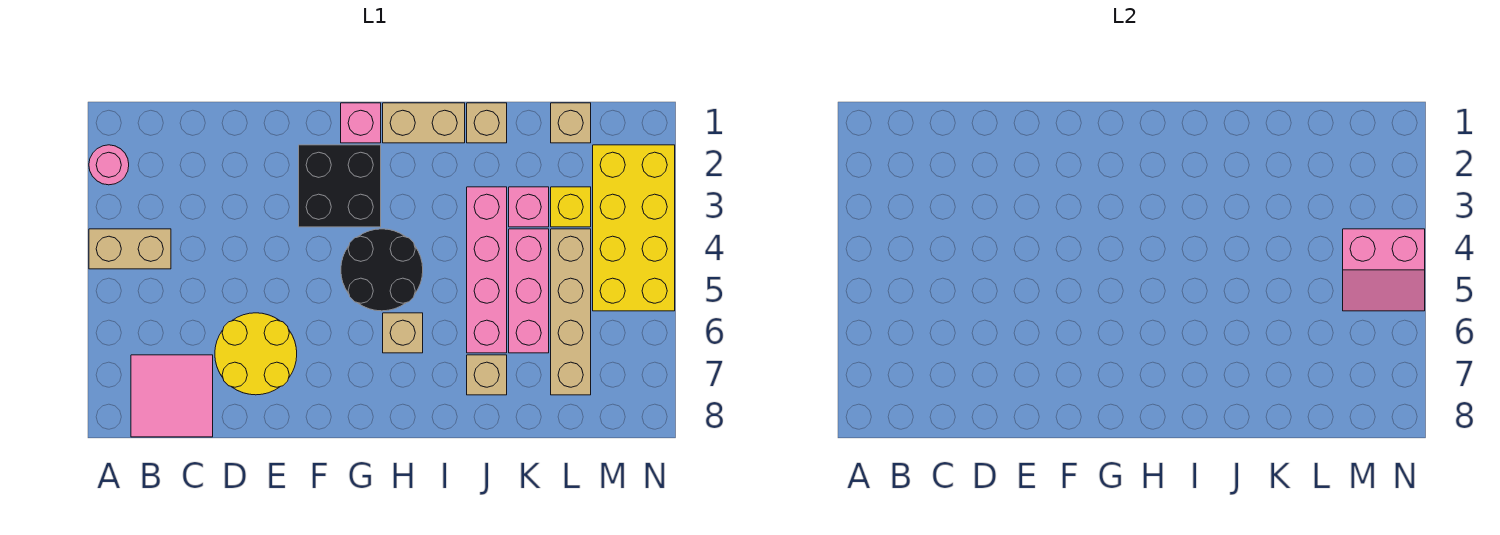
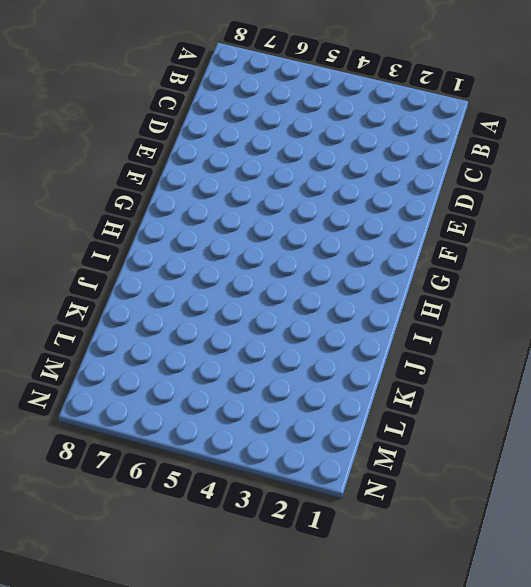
none -> pink 1x1 round brick [89,145,129,185]
none -> tan 1x2 brick [89,229,171,269]
none -> pink 2x2 tile [131,355,213,437]

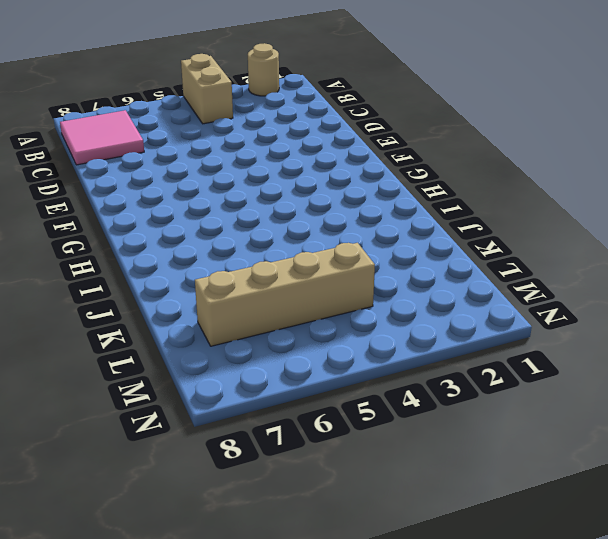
tan 1x1 round brick [248,43,279,96] -> pink 1x1 round brick [89,145,129,185]
none -> yellow 2x2 round brick [215,313,297,395]
none -> black 2x2 brick [299,145,381,227]
none -> pink 1x1 brick [341,103,381,143]

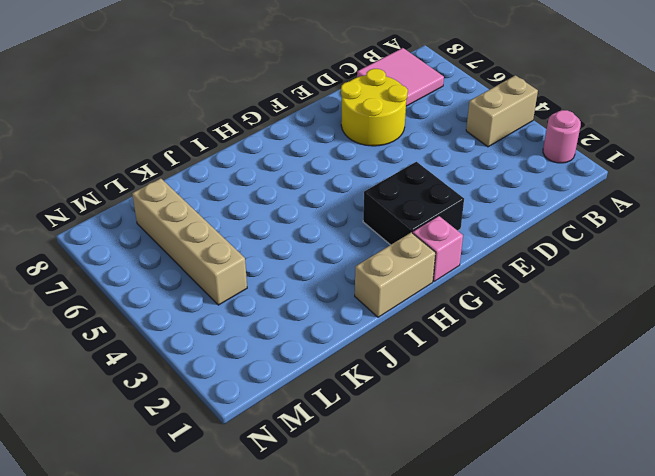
none -> black 2x2 round brick [341,229,423,311]
none -> tan 1x1 brick [383,313,423,353]
none -> tan 1x1 brick [467,103,507,143]

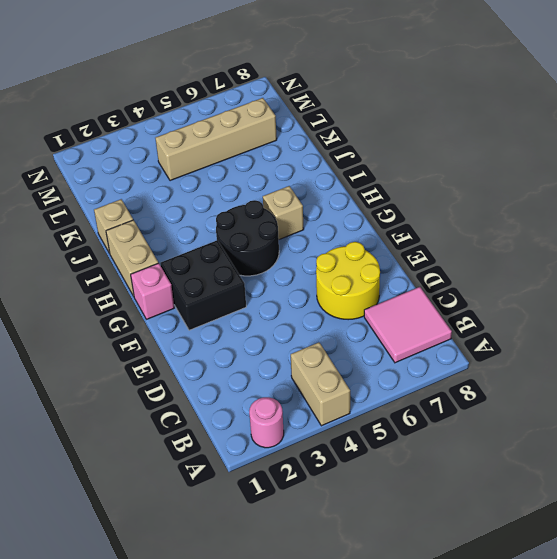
none -> pink 1x4 brick [467,187,507,353]
none -> tan 1x1 brick [467,355,507,395]
none -> pink 1x1 brick [509,187,549,227]

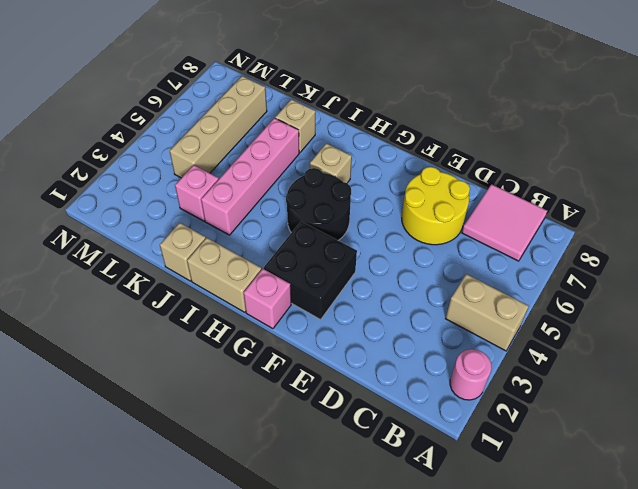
none -> pink 1x3 brick [509,229,549,353]
none -> tan 1x1 brick [551,103,591,143]
none -> yellow 1x1 brick [551,187,591,227]

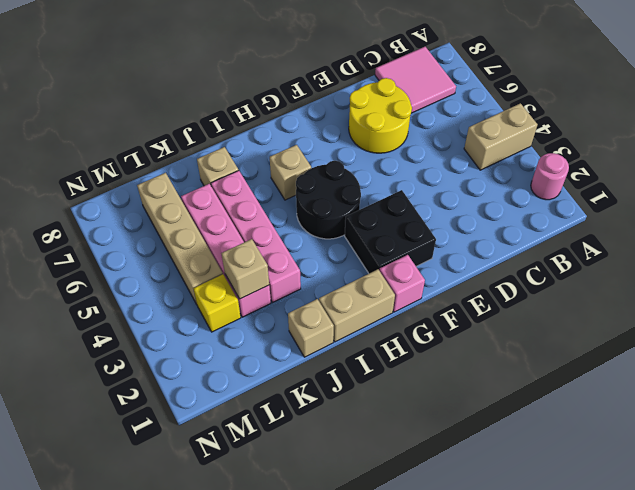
tan 1x1 brick [222,239,269,299] -> tan 1x1 brick moved to [551,103,591,143]
none -> yellow 2x4 brick [593,145,675,311]
none -> pink 2x2 slope [1343,229,1425,311]

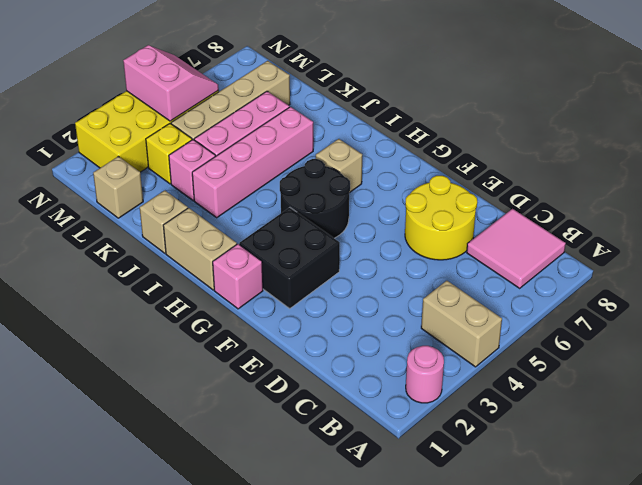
none -> tan 1x1 brick [467,355,507,395]

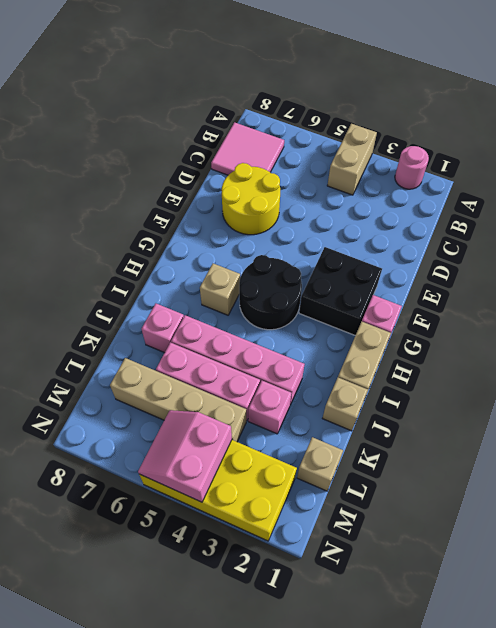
pink 1x1 brick [141,304,184,353] -> tan 1x1 brick [467,355,507,395]
none -> yellow 1x1 brick [551,187,591,227]

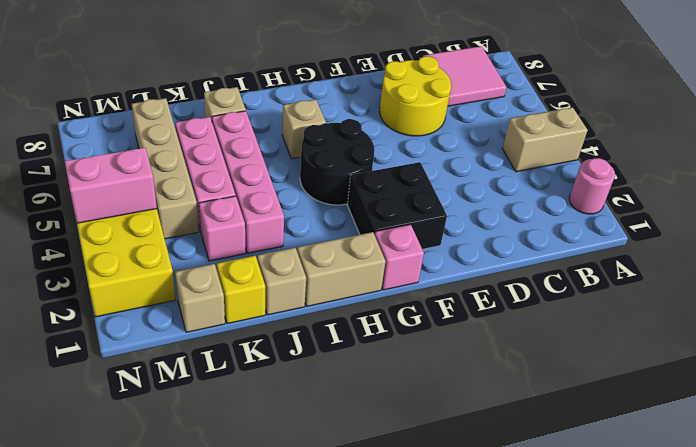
yellow 1x1 brick [217,256,265,324] -> yellow 1x1 brick moved to [551,187,591,227]

